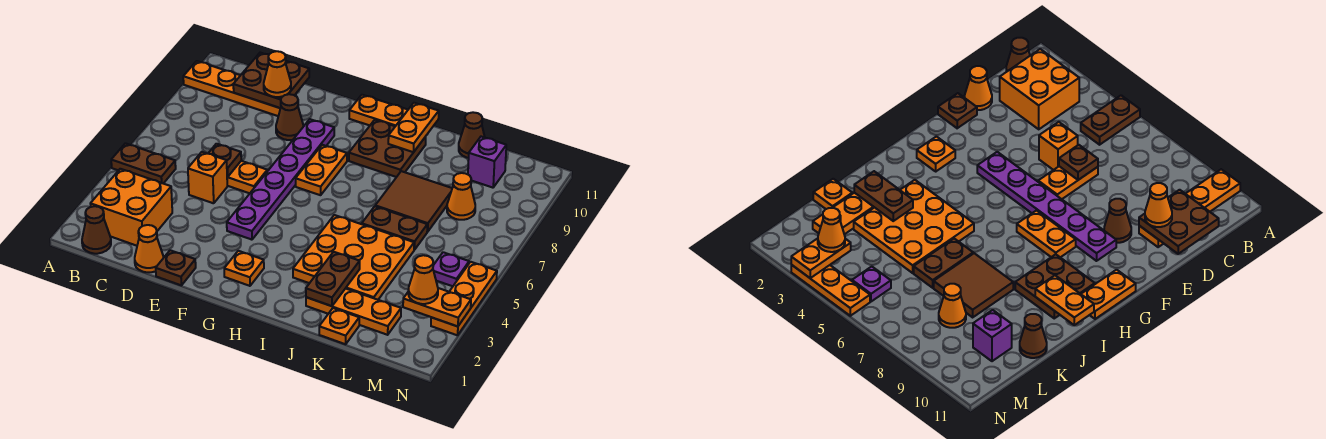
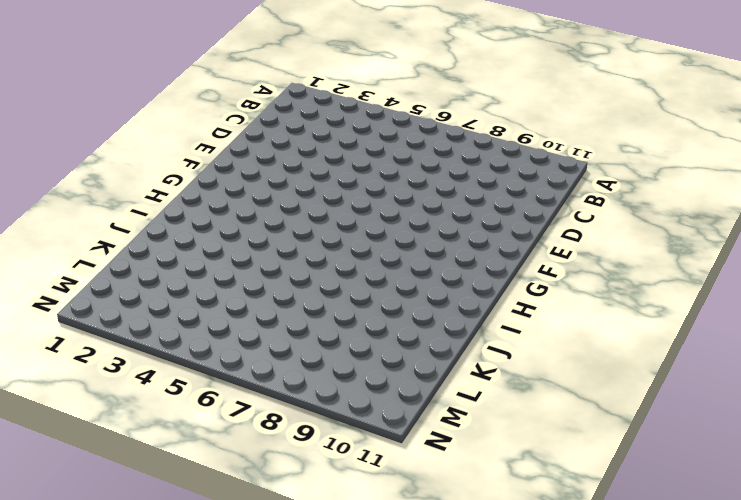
none -> brown 1x2 plate [111,143,176,184]
none -> orange 1x4 plate [183,61,296,116]
none -> brown 1x1 cone [82,206,111,254]
none -> orange 2x2 brick [90,169,172,246]

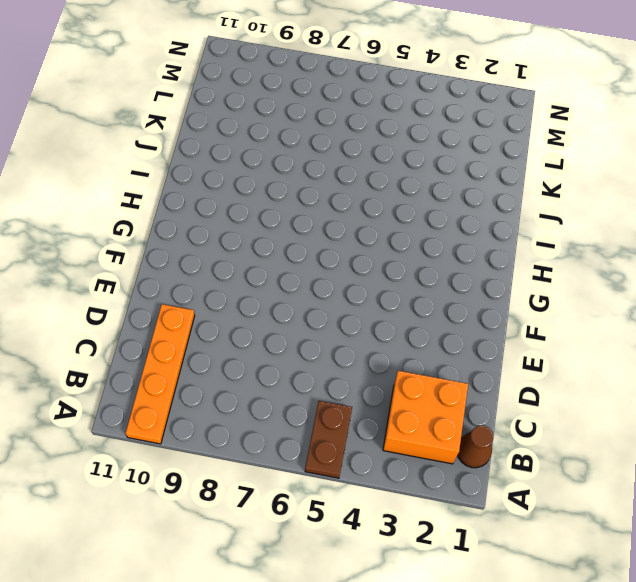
none -> orange 1x1 cone [135,225,164,272]
none -> orange 1x1 brick [188,152,227,203]
none -> orange 1x2 plate [227,161,267,193]
none -> brown 1x1 plate [156,250,196,285]

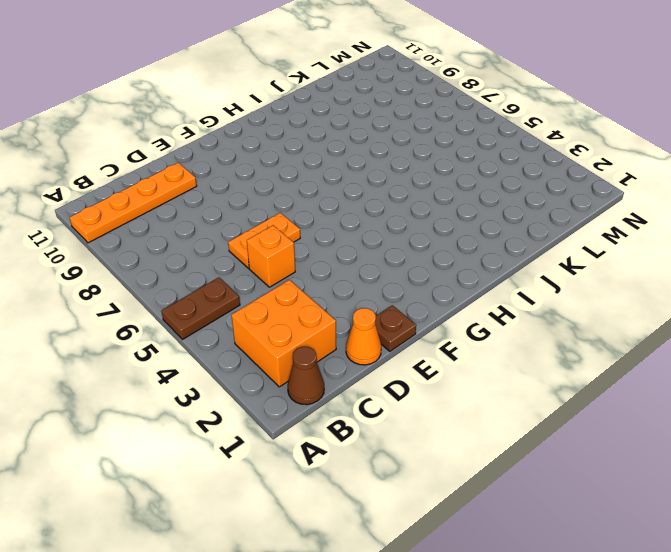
none -> brown 1x1 cone [276,94,303,140]
none -> purple 1x6 plate [227,119,334,240]
none -> orange 1x1 plate [224,251,264,286]
none -> orange 1x2 plate [296,145,347,195]

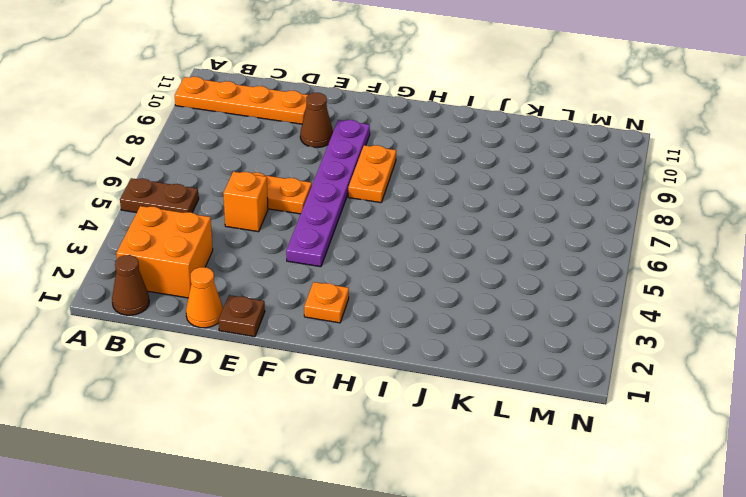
none -> orange 1x2 plate [349,95,408,126]
none -> brown 2x2 plate [349,120,426,177]
none -> orange 3x3 plate [293,215,414,300]
none -> orange 1x3 plate [306,288,401,335]

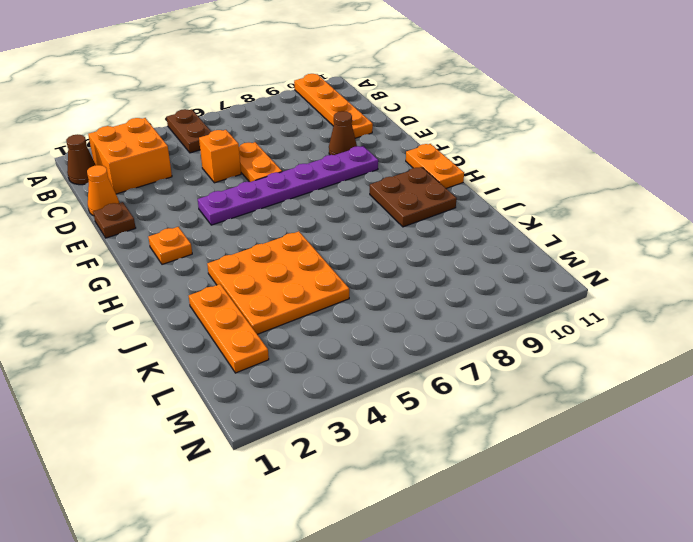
none -> orange 1x2 plate [296,145,347,195]
none -> brown 1x2 plate [362,206,427,250]
none -> brown 2x2 tile [375,171,452,232]
none -> orange 1x1 plate [319,308,359,344]

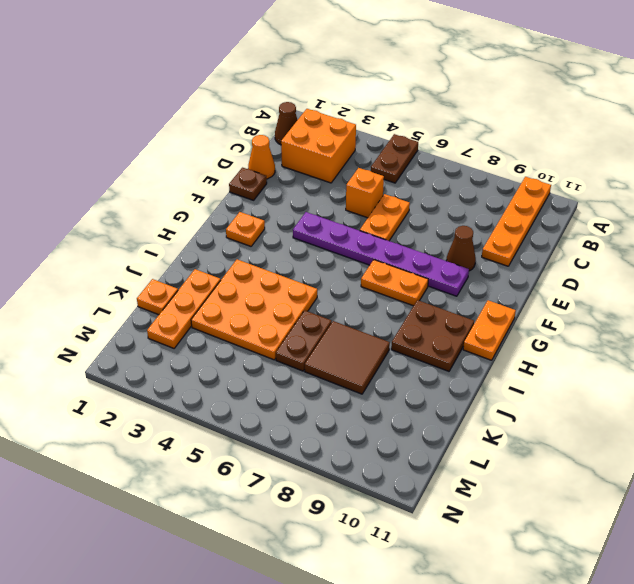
none -> brown 1x1 cone [459,112,485,158]
none -> orange 1x1 cone [447,173,475,220]
none -> purple 1x1 brick [468,137,506,188]
none -> purple 1x1 plate [433,252,469,286]

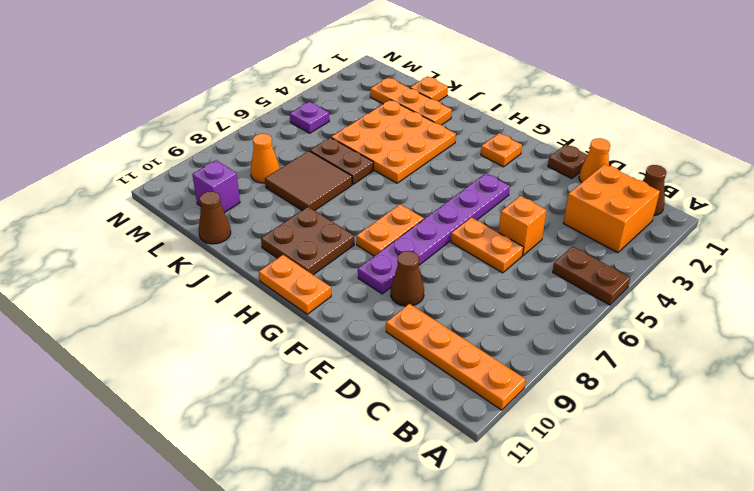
none -> orange 1x3 plate [431,262,497,335]
none -> brown 2x2 plate [233,53,309,108]
none -> brown 1x1 plate [208,144,241,177]
none -> orange 1x2 plate [388,103,439,152]

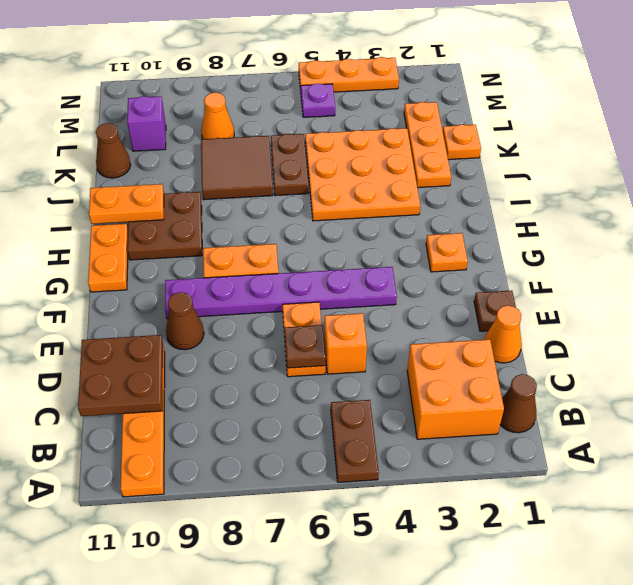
none -> brown 1x2 plate [306,252,360,306]
none -> orange 1x2 plate [403,288,471,326]
none -> orange 1x1 cone [264,51,291,97]
none -> orange 1x1 cone [408,255,438,304]

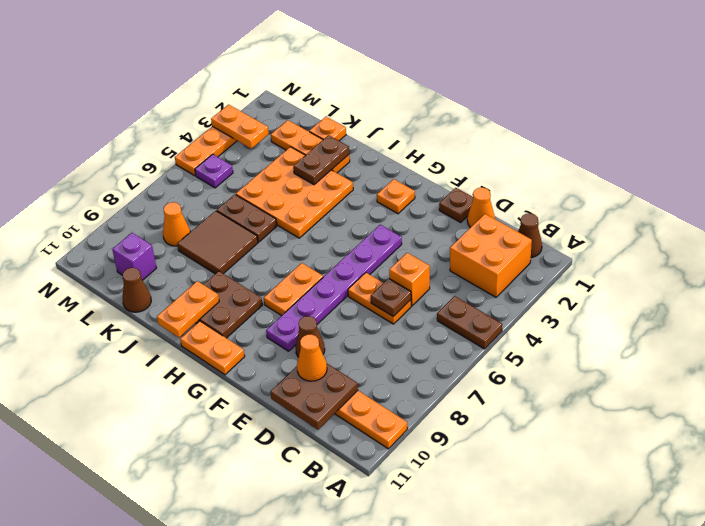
none -> orange 1x1 cone [408,255,438,304]

